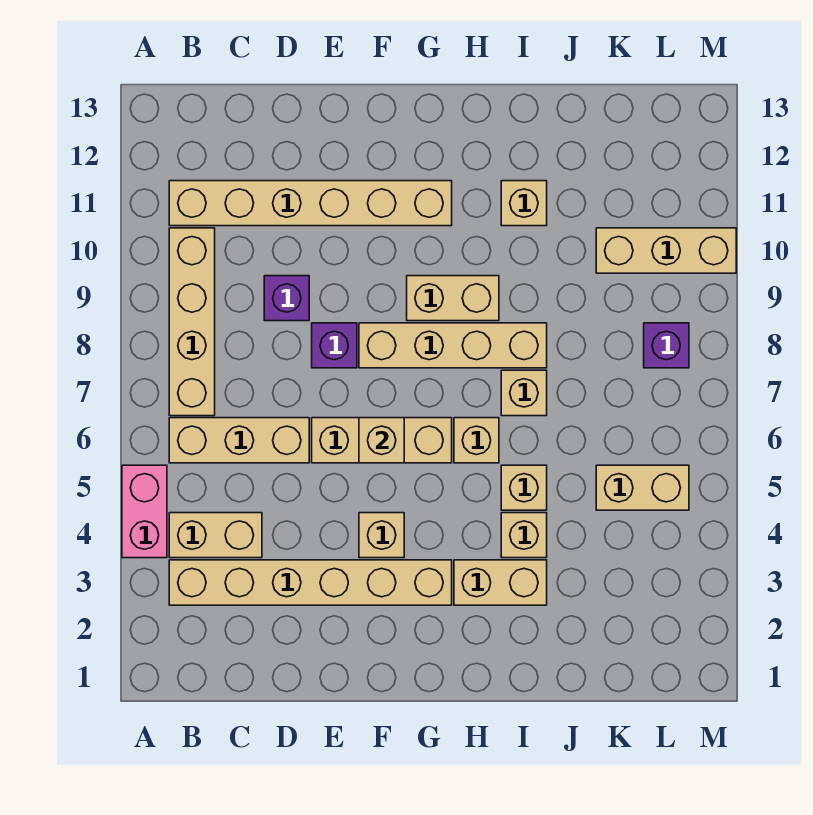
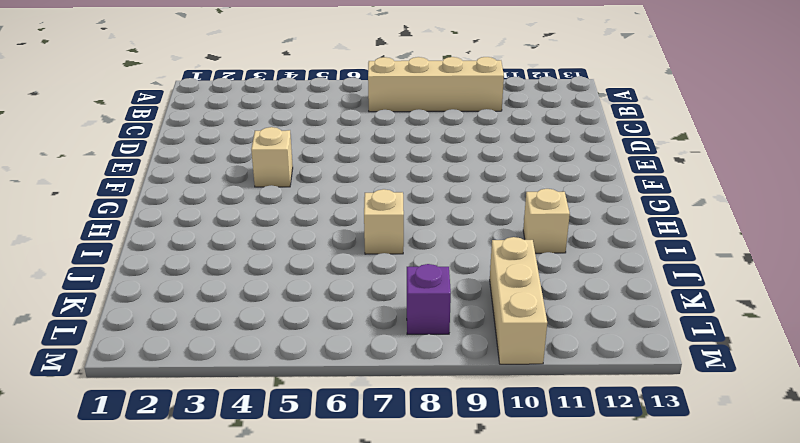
none -> pink 1x2 brick [122,465,167,558]
none -> tan 1x6 brick [169,560,452,605]
none -> tan 1x2 brick [169,513,262,558]

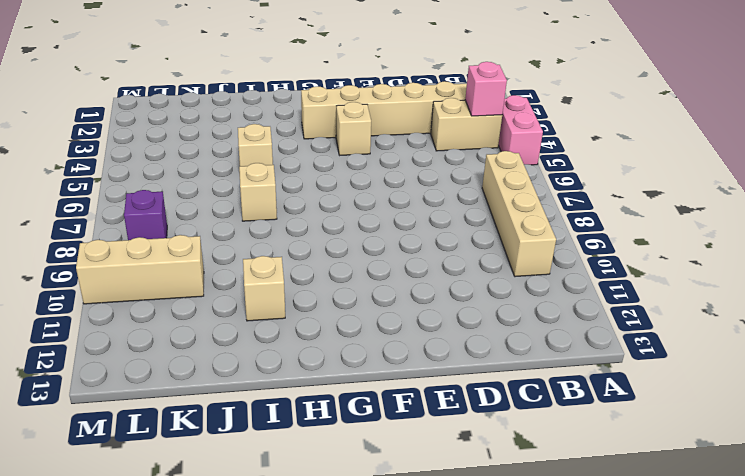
pink 1x1 brick [465,62,507,116] -> none
none -> tan 1x3 brick [169,418,309,463]
none -> tan 1x6 brick [169,181,452,226]
none -> purple 1x1 brick [264,276,309,321]

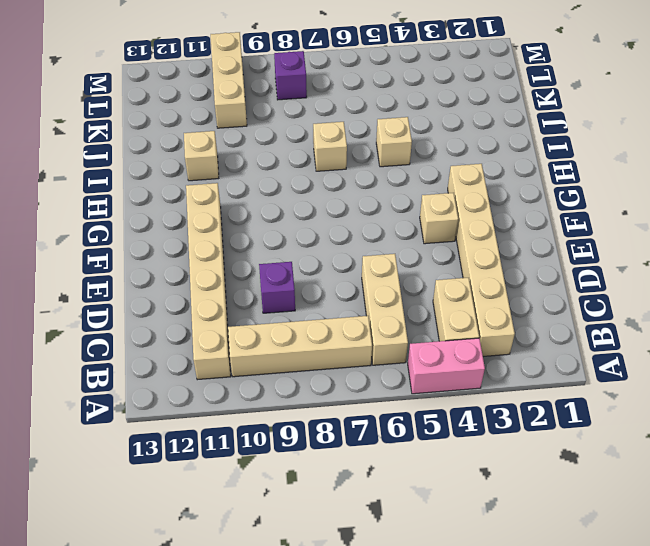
none -> tan 1x3 brick [312,418,452,463]
none -> purple 1x1 brick [312,323,357,368]
none -> tan 1x4 brick [359,323,547,368]

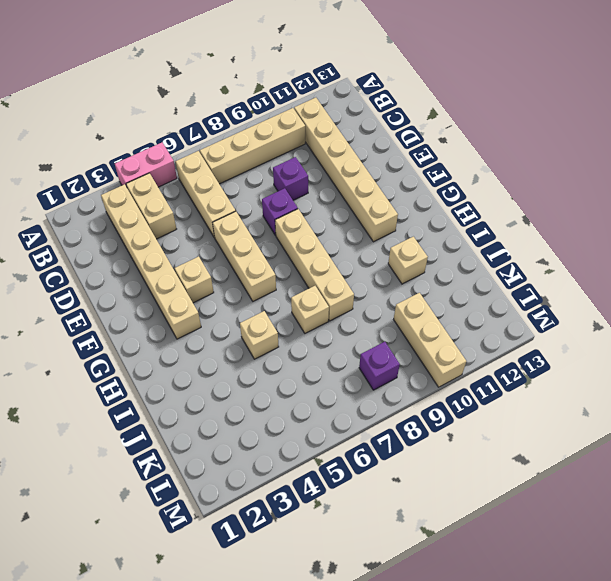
none -> tan 1x2 brick [407,276,499,321]
none -> tan 1x2 brick [454,560,547,605]
none -> tan 1x1 brick [454,418,499,463]

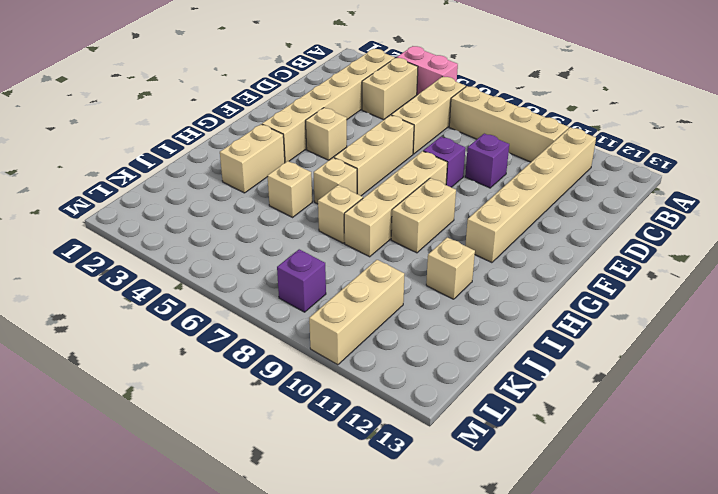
none -> tan 1x1 brick [501,513,547,558]
none -> tan 1x2 brick [596,465,689,510]
none -> tan 1x1 brick [359,418,404,463]

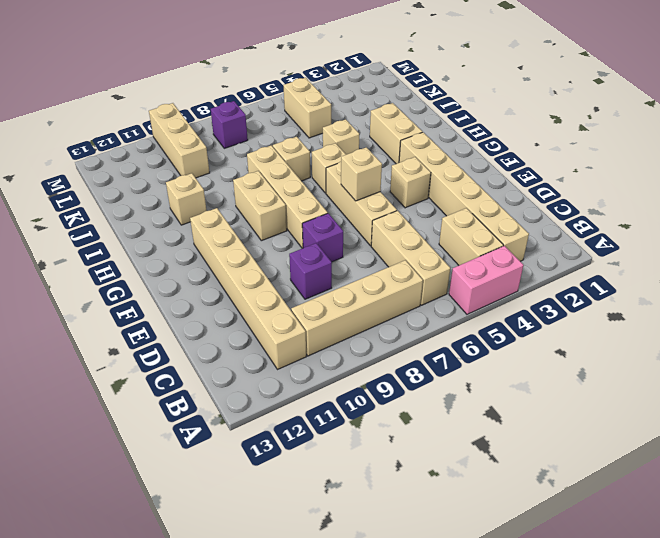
none -> tan 1x1 brick [501,513,547,558]

